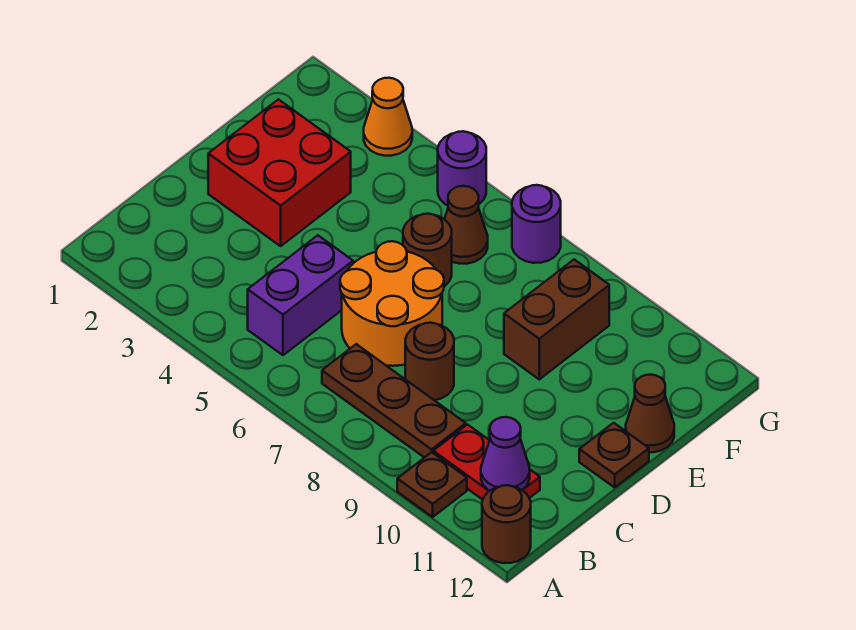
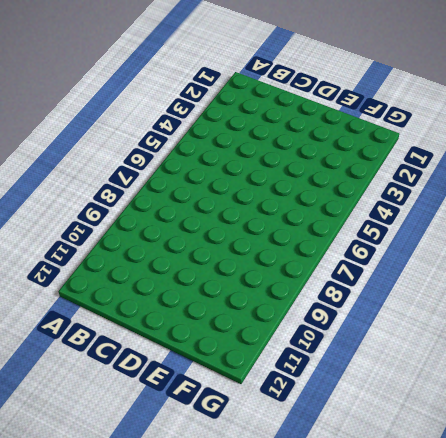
none -> brown 1x1 plate [397,452,467,517]
none -> brown 1x1 round brick [482,485,531,563]
none -> purple 1x2 brick [248,235,353,355]

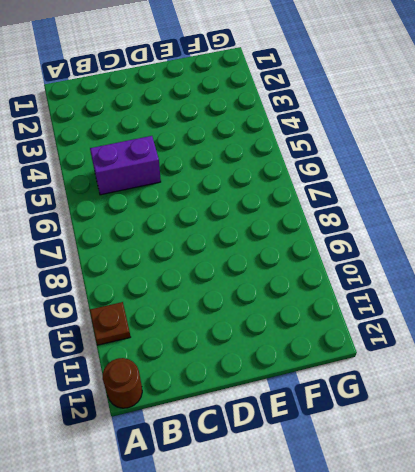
none -> brown 1x3 plate [322,344,466,458]
none -> red 1x2 plate [433,425,540,500]
none -> orange 2x2 round brick [340,241,444,366]

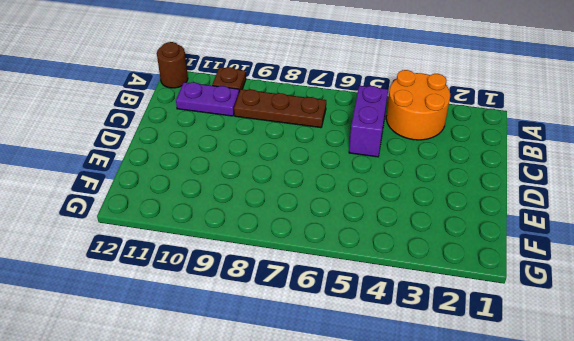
orange 2x2 round brick [386,70,450,140] -> orange 2x2 round brick moved to [340,241,444,366]
purple 1x2 plate [176,82,239,116] -> red 1x2 plate [433,425,540,500]
none -> brown 1x1 round brick [405,323,454,400]
none -> red 2x2 brick [208,99,351,246]
none -> brown 1x1 plate [579,423,649,487]

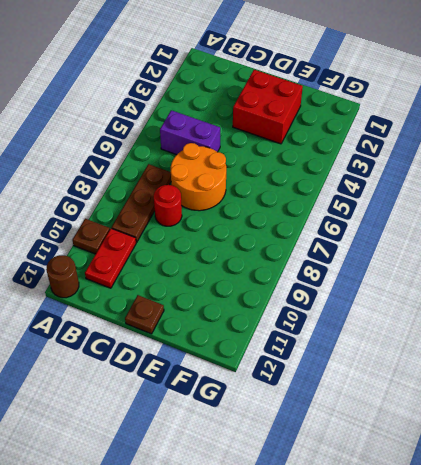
red 1x1 round brick [154,185,182,226] -> brown 1x1 round brick [405,323,454,400]
none -> brown 1x1 round brick [403,214,452,286]
none -> brown 1x2 brick [504,260,609,379]
none -> brown 1x1 cone [626,375,674,452]

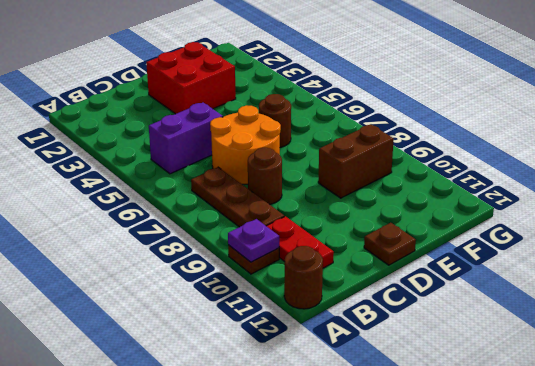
purple 1x1 plate [228,219,279,262] -> none
none -> brown 1x1 cone [626,375,674,452]
none -> brown 1x1 cone [445,186,488,264]
none -> orange 1x1 cone [364,78,412,156]

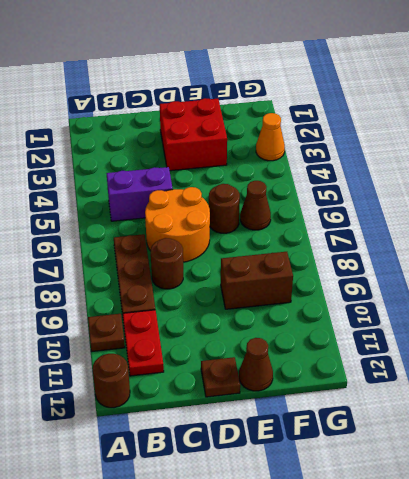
none -> purple 1x1 round brick [438,131,486,206]
none -> purple 1x1 round brick [512,185,561,263]
none -> purple 1x1 cone [481,417,530,491]

